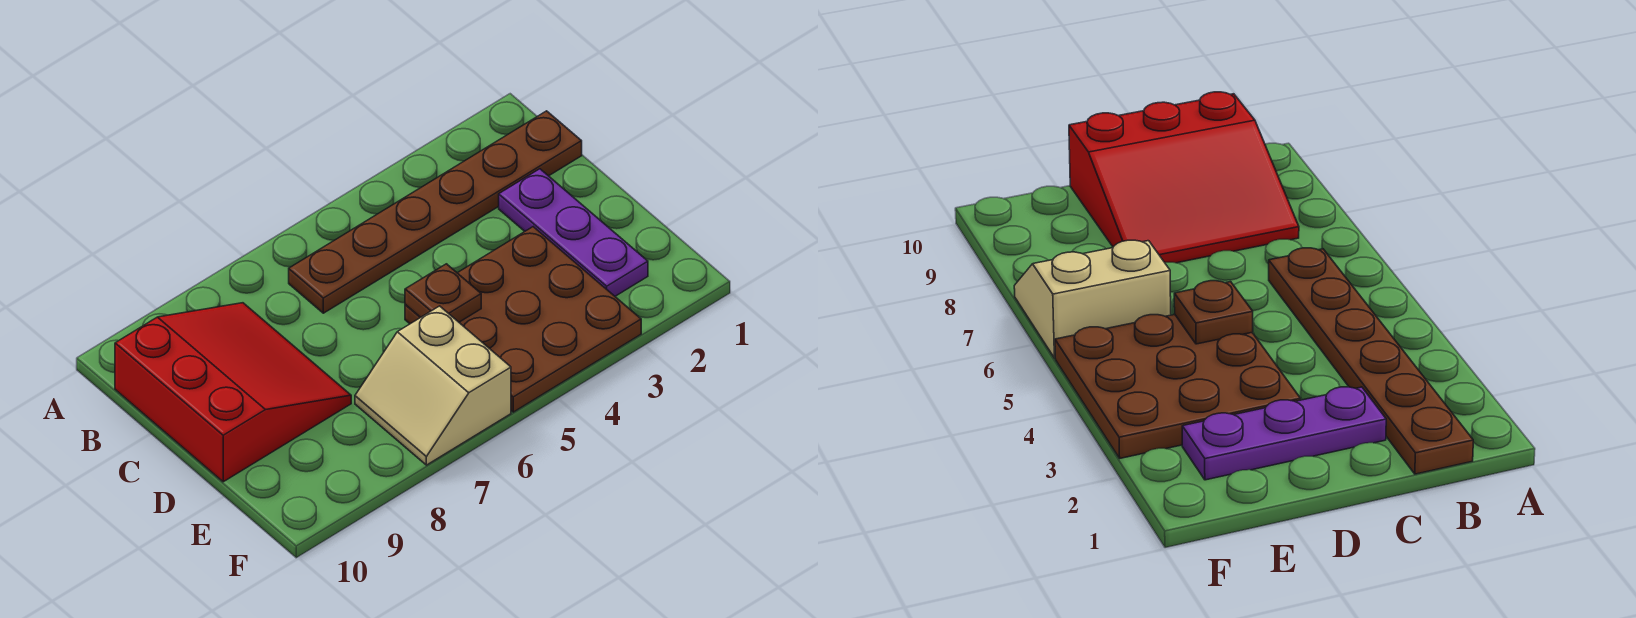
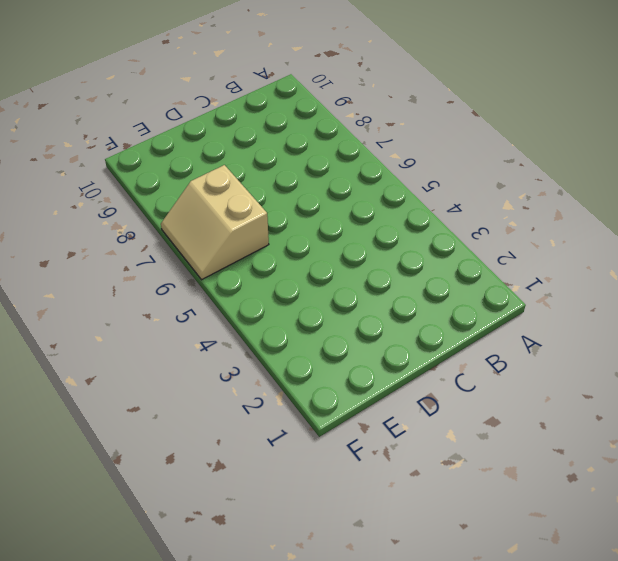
tan 2x2 slope [161,165,269,280] -> tan 2x2 slope turned to [355,306,511,465]
none -> brown 1x6 plate [289,111,582,313]
none -> red 3x3 slope [115,303,351,482]

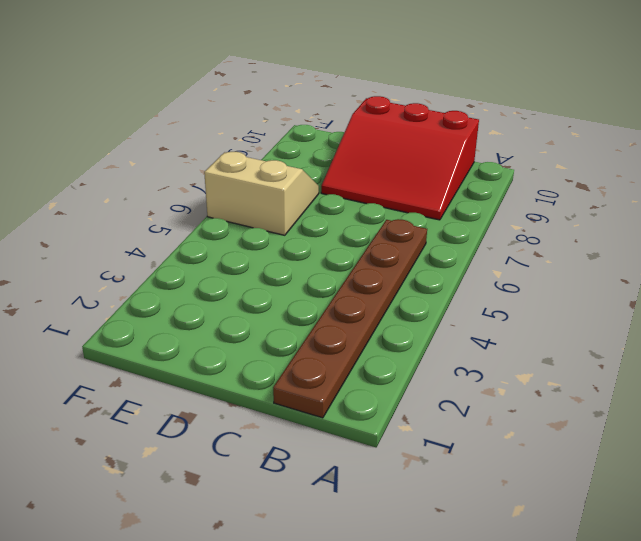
none -> purple 1x3 plate [499,169,648,296]
none -> brown 3x3 plate [405,227,641,412]

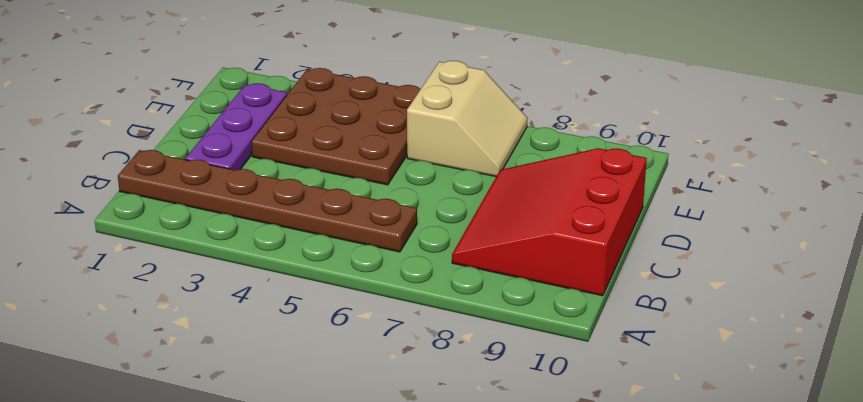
none -> brown 1x1 plate [405,264,481,322]

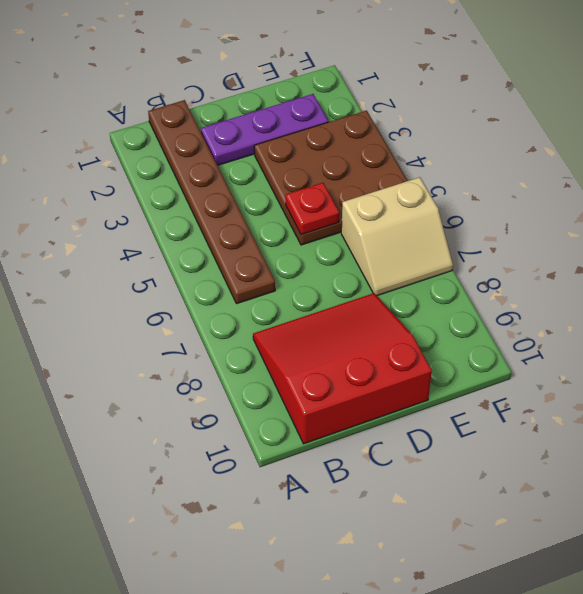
red 1x1 plate [286,183,339,235] -> brown 1x1 plate [405,264,481,322]

